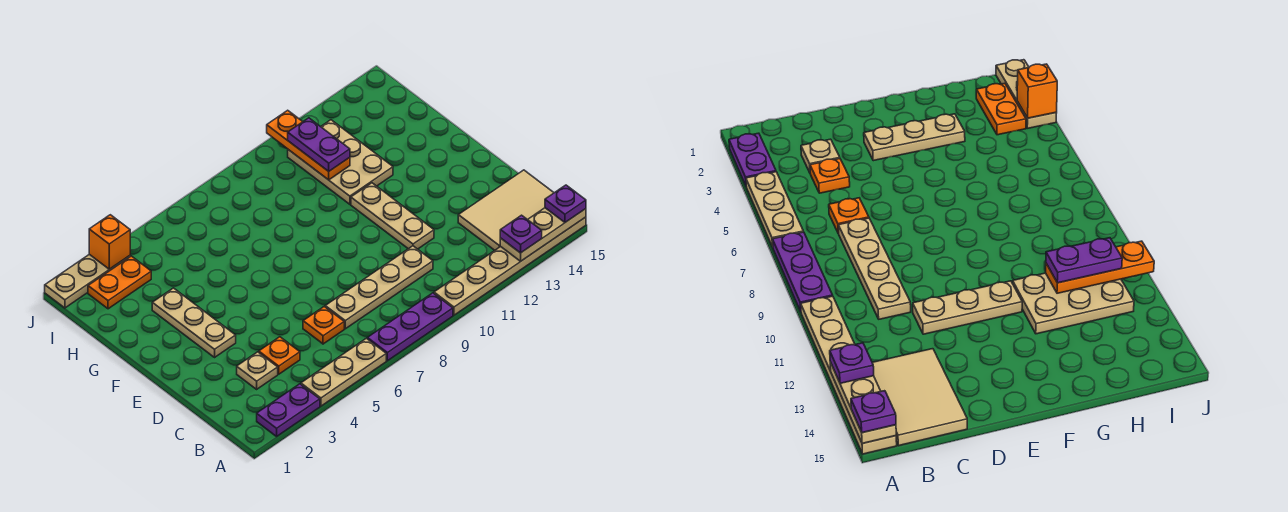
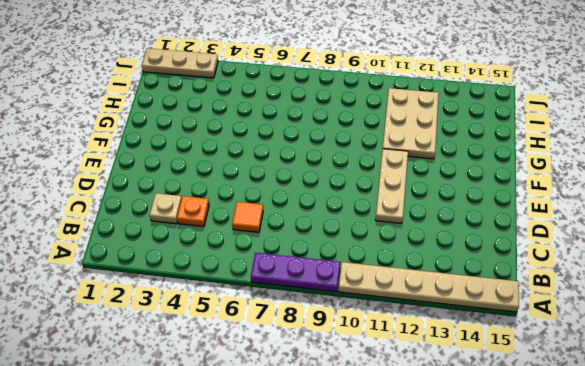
orange 1x1 tile [232,202,263,232] -> orange 1x1 plate [303,307,344,344]
none -> purple 1x2 plate [257,384,320,436]
none -> tan 1x3 plate [301,338,386,406]
none -> tan 2x3 tile [458,170,554,250]

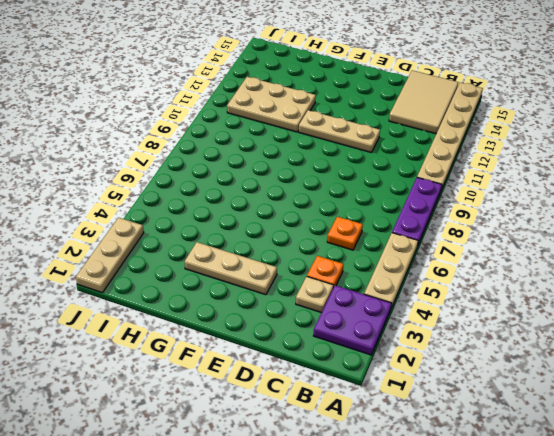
purple 2x2 plate [314,285,392,355] -> purple 1x2 plate [257,384,320,436]
none -> tan 1x4 plate [325,246,433,329]
none -> orange 1x2 plate [88,256,151,309]
none -> tan 1x3 plate [500,208,586,261]

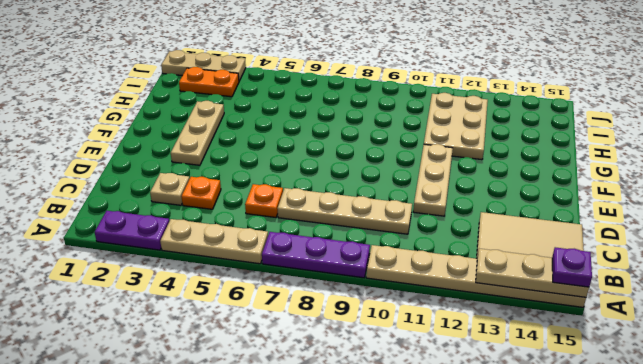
none -> orange 1x3 plate [267,110,350,180]
none -> orange 1x1 brick [89,215,130,269]
none -> purple 1x1 plate [500,215,542,253]

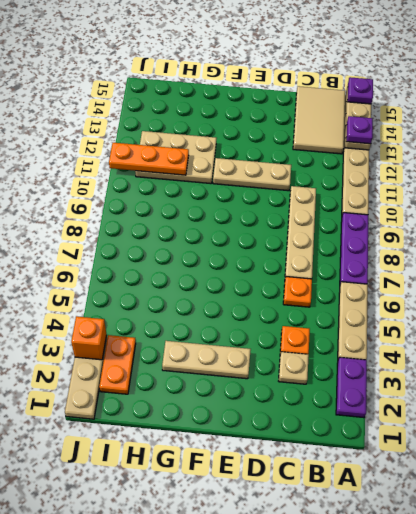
none -> purple 1x2 plate [288,118,350,171]

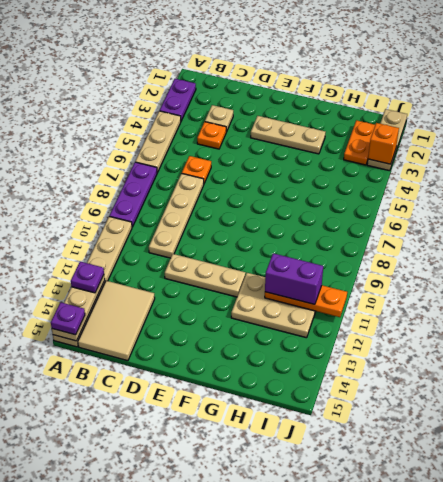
purple 1x2 brick [265,253,323,304] -> purple 1x2 plate [288,118,350,171]

